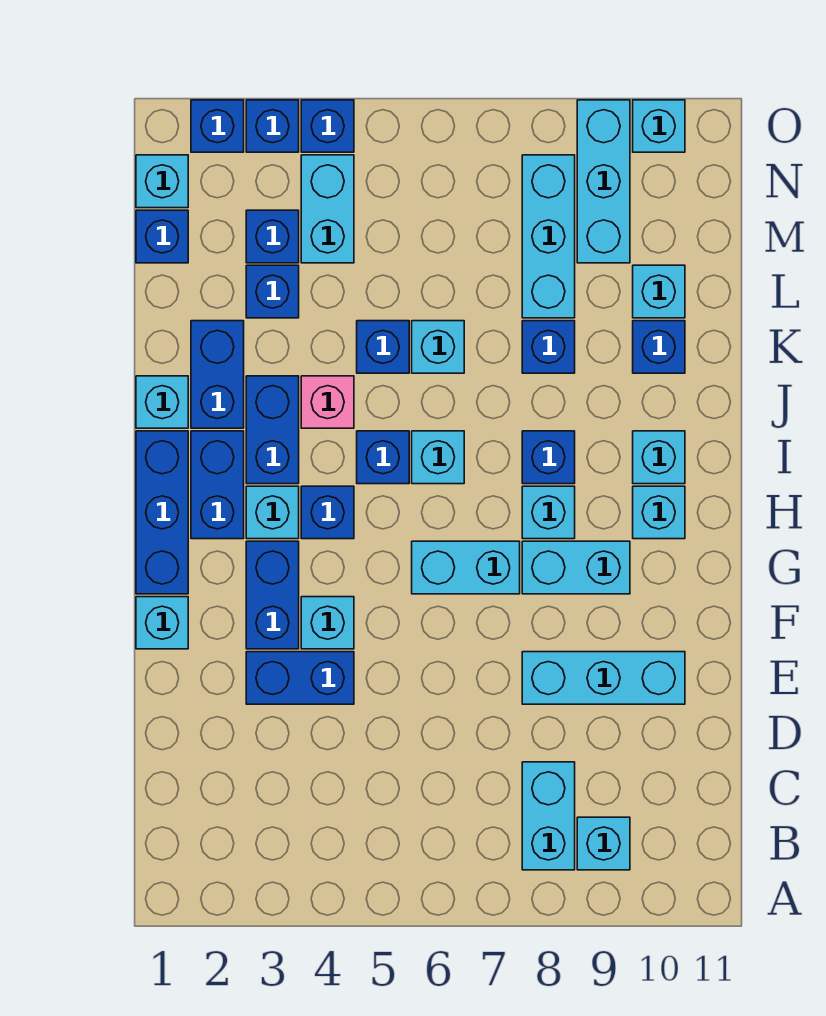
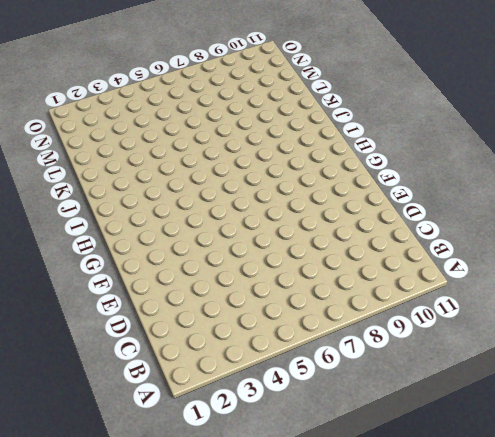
none -> cyan 1x2 brick [522,762,575,870]
none -> cyan 1x1 brick [577,817,630,870]
none -> blue 1x2 brick [246,652,354,704]
none -> cyan 1x3 brick [522,652,685,704]

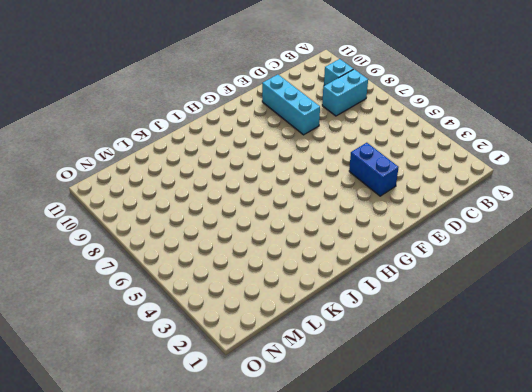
none -> cyan 1x1 brick [136,597,188,649]
none -> blue 1x2 brick [246,541,299,649]
none -> cyan 1x1 brick [301,597,354,649]
none -> blue 1x3 brick [136,431,188,594]

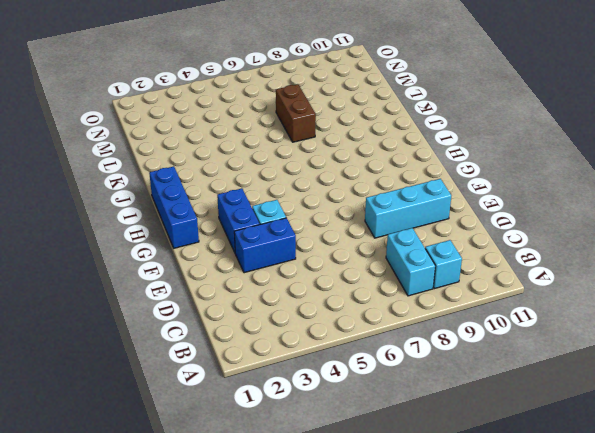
brown 1x2 brick [276,84,316,142] -> none
none -> cyan 1x1 brick [136,597,188,649]
none -> cyan 1x2 brick [412,541,520,594]
none -> cyan 1x2 brick [522,541,630,594]
none -> blue 1x2 brick [191,431,244,539]

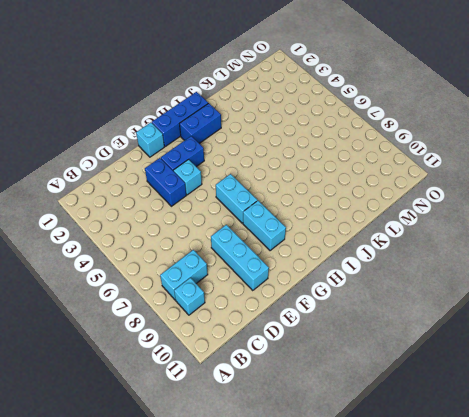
none -> cyan 1x1 brick [246,486,299,539]
none -> blue 1x1 brick [301,486,354,539]
none -> cyan 1x1 brick [522,486,575,539]
none -> cyan 1x1 brick [633,486,685,539]

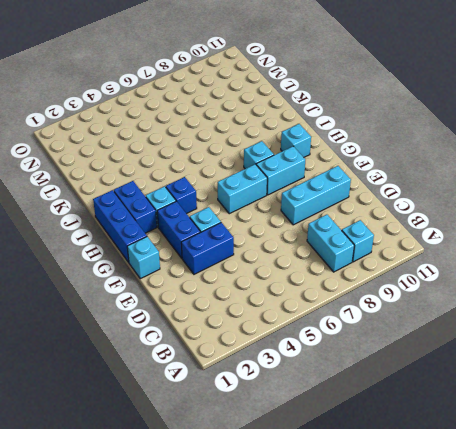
none -> blue 1x2 brick [246,376,299,484]
none -> blue 1x1 brick [357,431,409,484]
none -> cyan 1x1 brick [412,431,464,484]
none -> blue 1x1 brick [522,431,575,484]

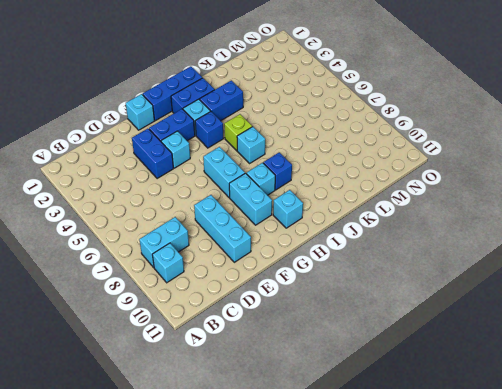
lime 1x1 brick [224,114,252,151] -> blue 1x1 brick [357,431,409,484]
none -> cyan 1x1 brick [633,431,685,484]
none -> cyan 1x1 brick [136,376,188,428]
none -> blue 1x2 brick [191,321,244,428]
none -> pink 1x1 brick [301,376,354,428]

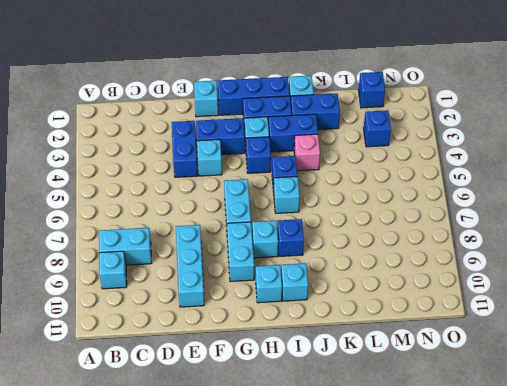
none -> blue 1x1 brick [357,321,409,373]
none -> cyan 1x1 brick [412,321,464,373]
none -> blue 1x1 brick [522,321,575,373]
none -> blue 1x1 brick [633,321,685,373]

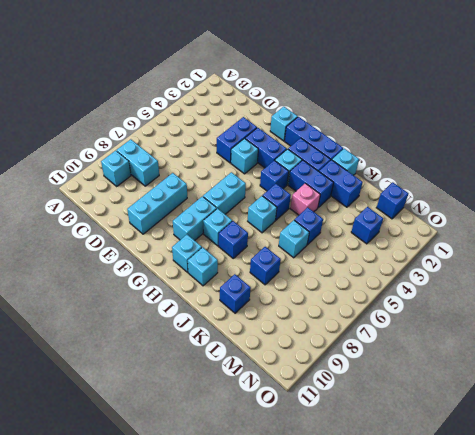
none -> blue 1x1 brick [246,265,299,318]
none -> cyan 1x3 brick [522,155,575,318]
none -> cyan 1x1 brick [633,265,685,318]
none -> cyan 1x2 brick [301,155,354,263]

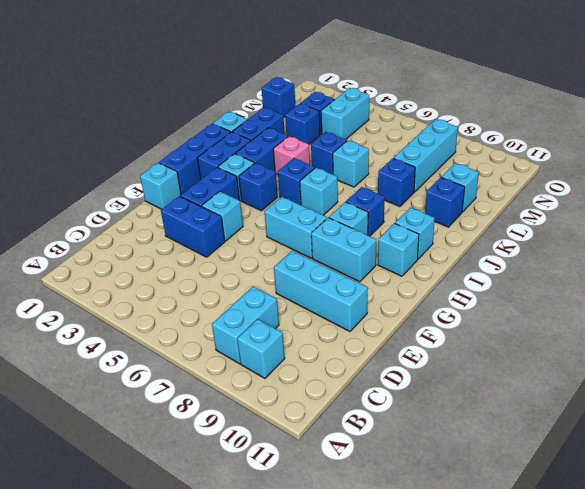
none -> cyan 1x3 brick [577,100,630,263]
none -> cyan 1x1 brick [136,155,188,208]
none -> blue 1x1 brick [191,100,244,152]
none -> blue 1x1 brick [246,100,299,152]

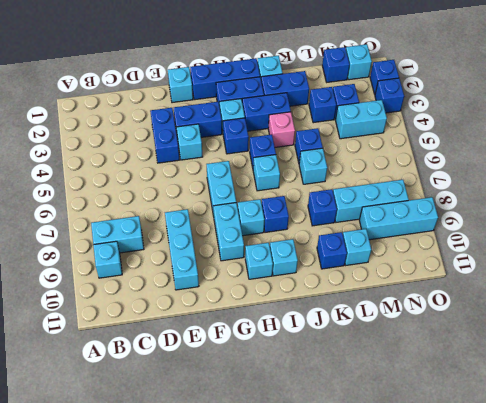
none -> blue 1x1 brick [301,100,354,152]
none -> cyan 1x1 brick [633,100,685,152]

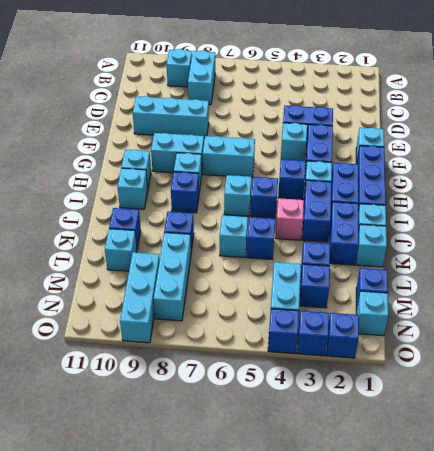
cyan 1x1 brick [356,224,387,267] -> cyan 1x1 brick moved to [633,100,685,152]

